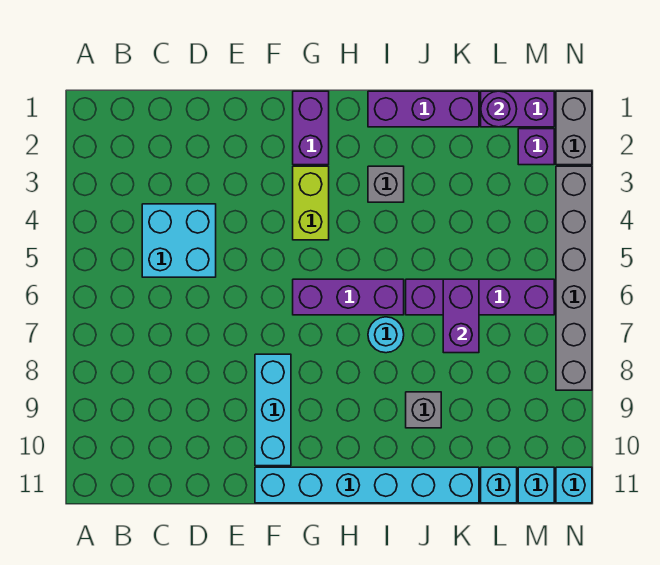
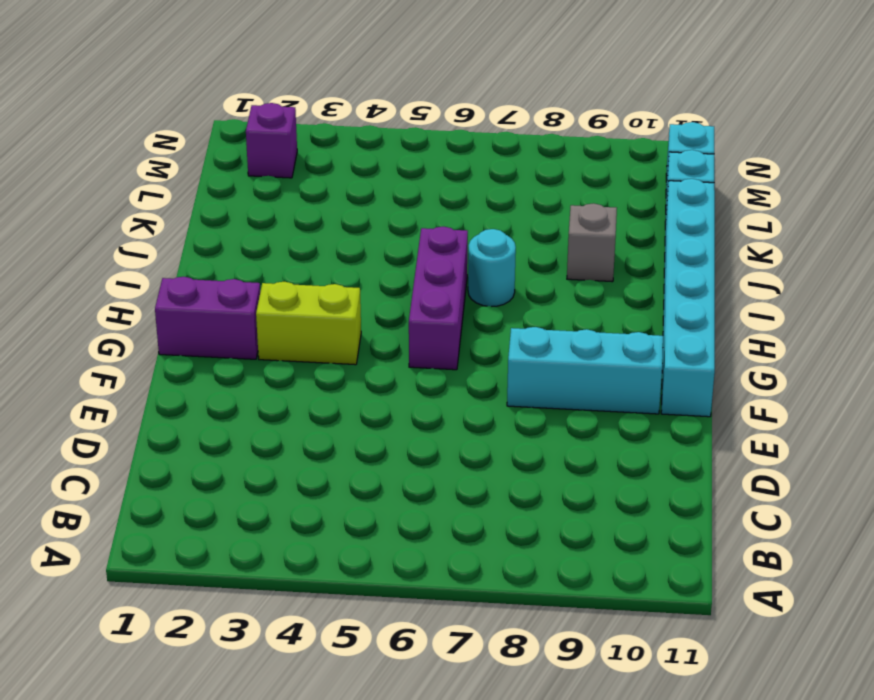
none -> cyan 2x2 brick [142,204,216,277]
none -> purple 1x3 brick [368,91,479,127]
none -> grey 1x1 brick [368,166,404,202]

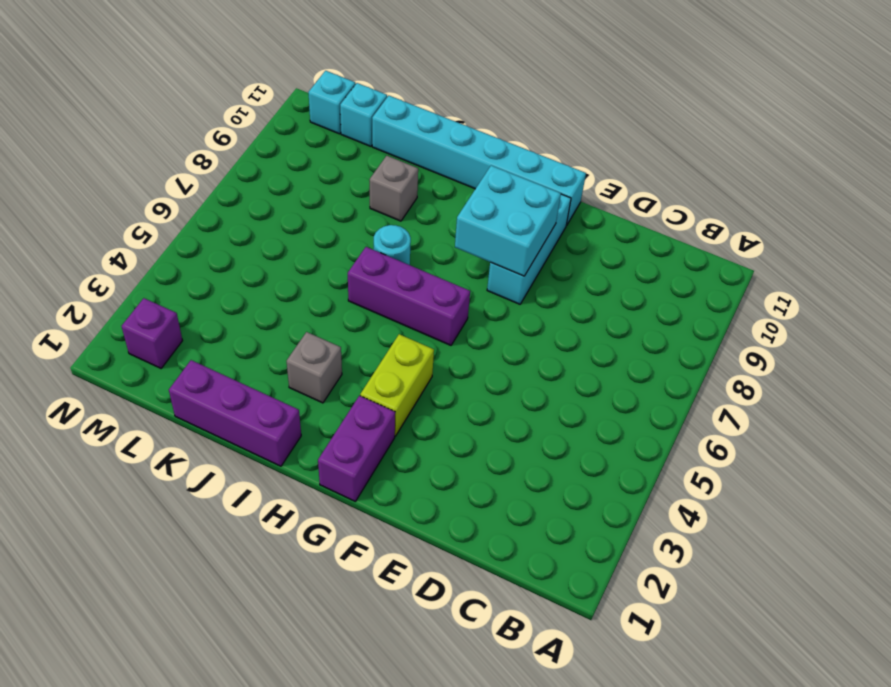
cyan 2x2 brick [455,166,561,276] -> cyan 2x2 brick moved to [142,204,216,277]
none -> purple 1x4 brick [406,279,554,315]
none -> purple 1x2 brick [481,91,554,127]
none -> grey 1x2 brick [556,91,592,165]

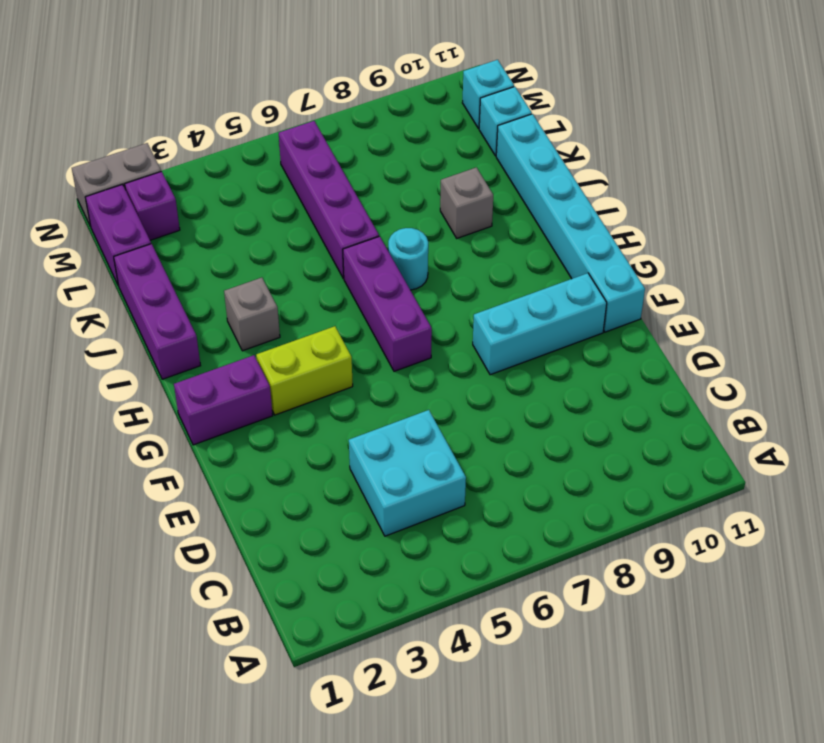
none -> grey 1x6 brick [556,166,592,390]
none -> cyan 1x1 brick [556,467,592,503]
none -> purple 1x2 brick [443,279,479,353]

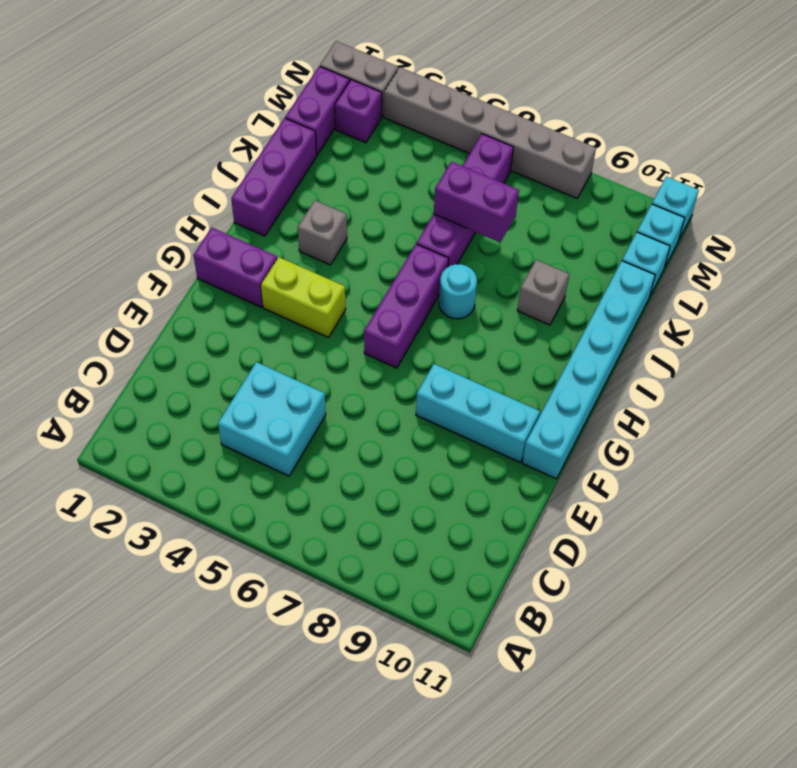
none -> purple 1x1 round brick [481,91,517,127]

